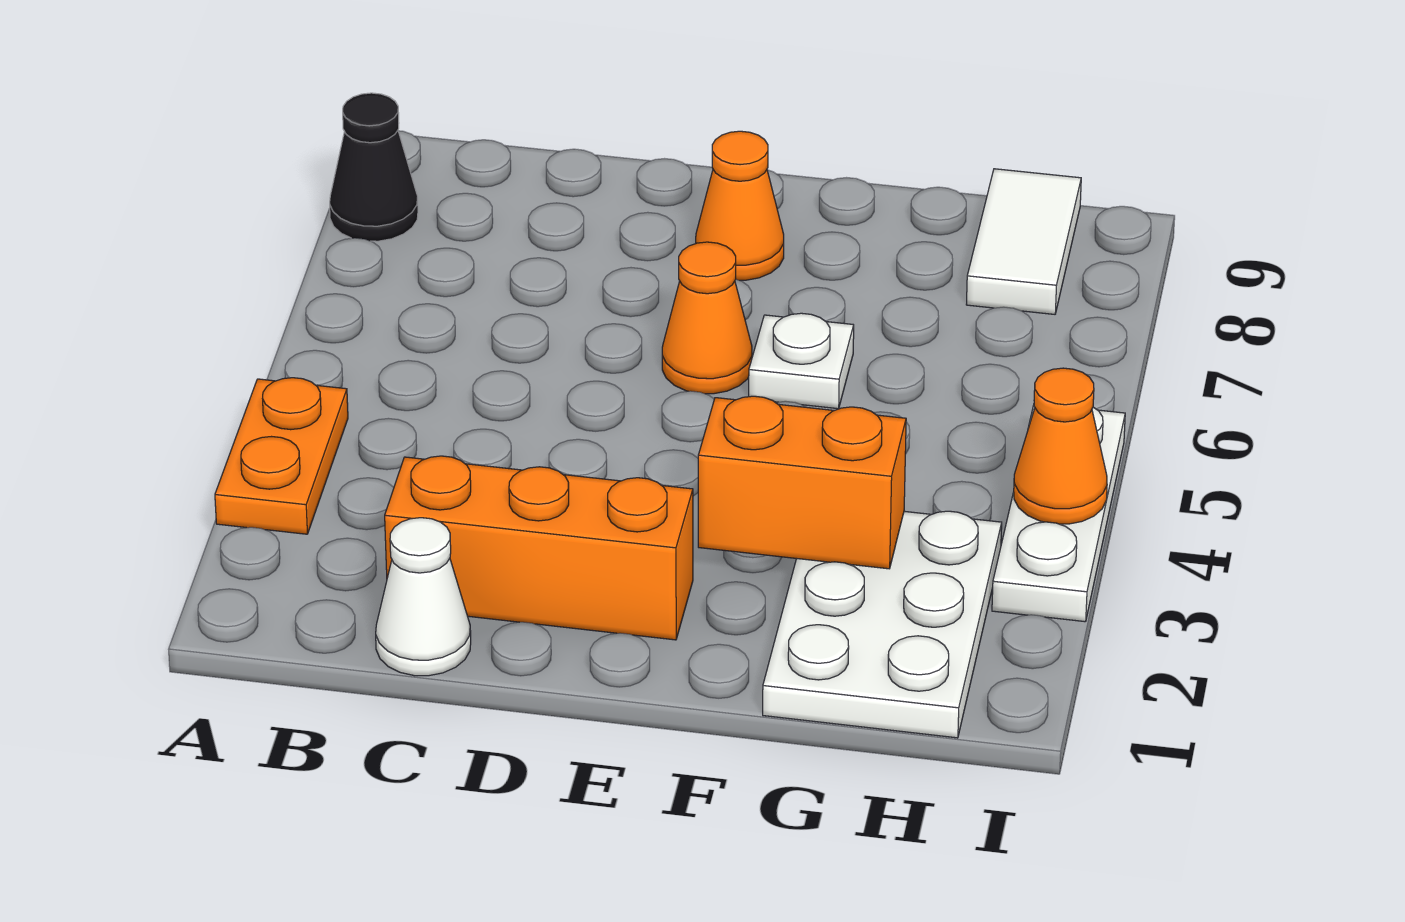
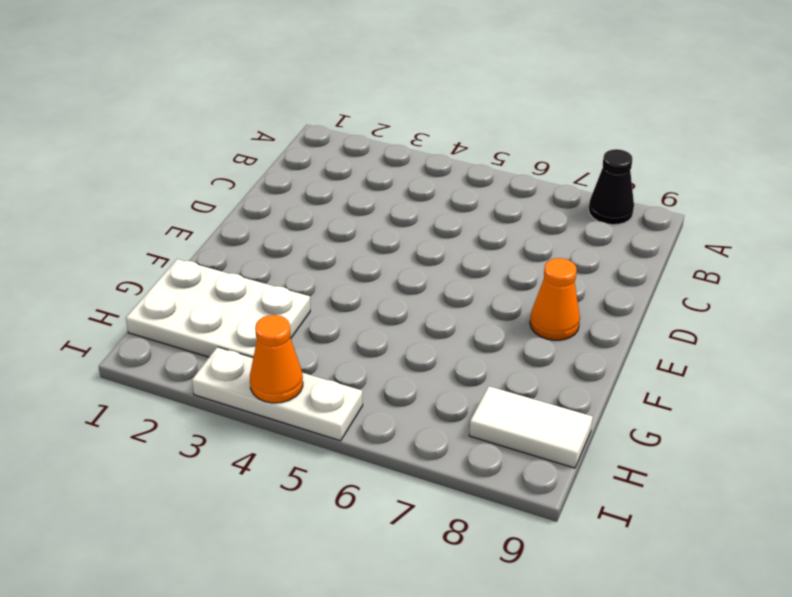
none -> orange 1x2 plate [215,378,348,534]
none -> white 1x1 cone [376,518,471,676]
none -> orange 1x3 brick [385,456,693,640]

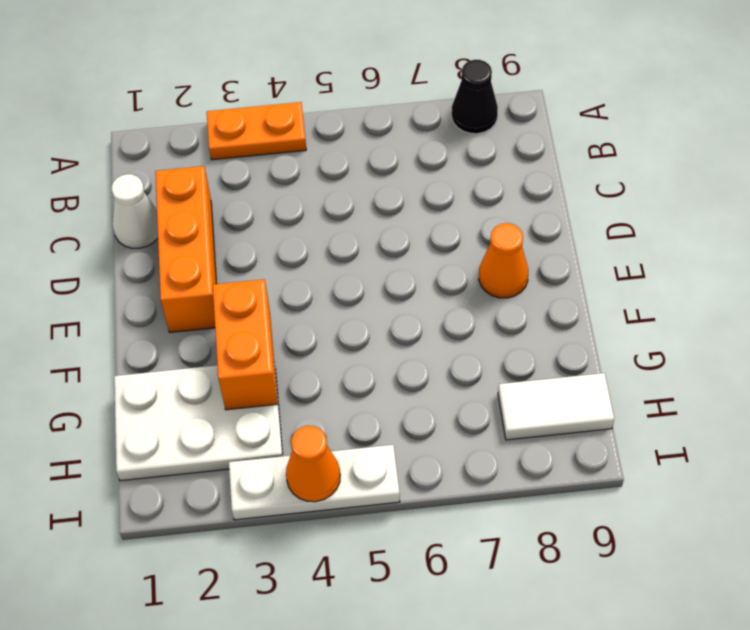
none -> orange 1x1 cone [662,242,752,394]
none -> white 1x1 plate [749,313,854,409]

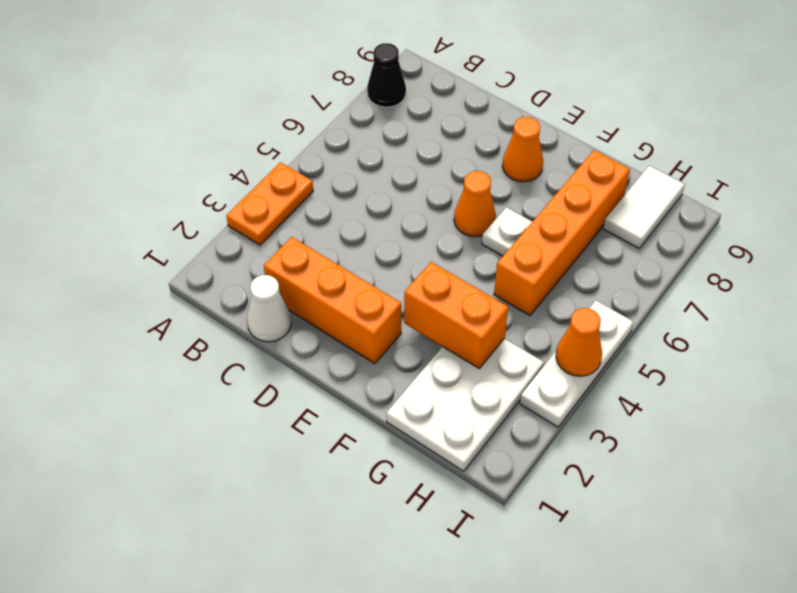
orange 1x4 brick [494,150,630,315] -> none

